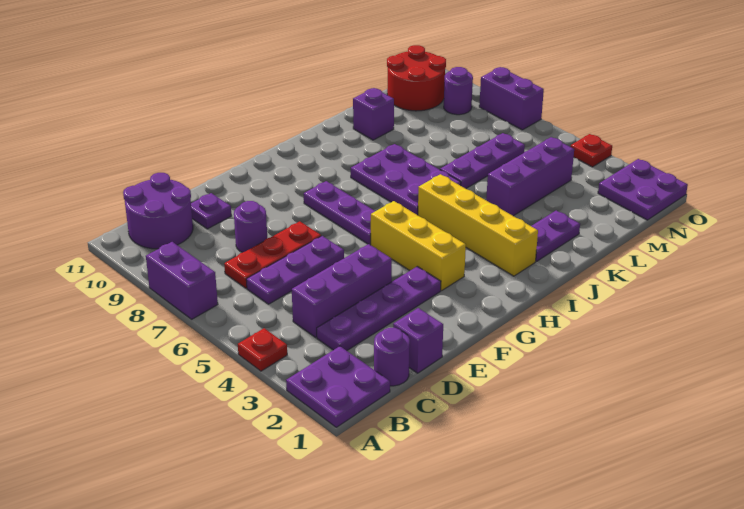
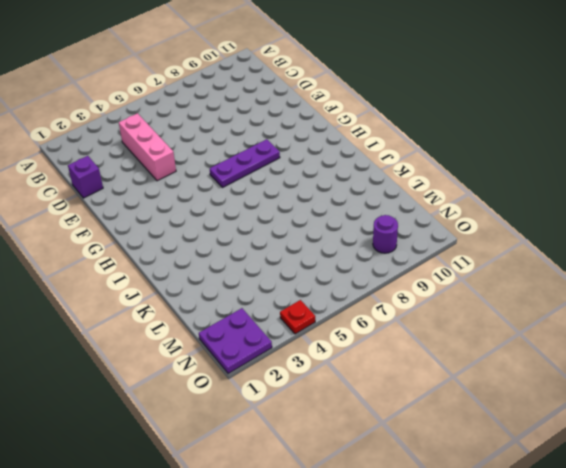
pink 1x3 brick [119,113,176,181] -> purple 1x3 brick [292,244,392,337]
none -> purple 2x2 plate [286,346,390,427]
none -> red 1x1 plate [238,328,287,371]
none -> purple 1x2 brick [146,242,218,319]

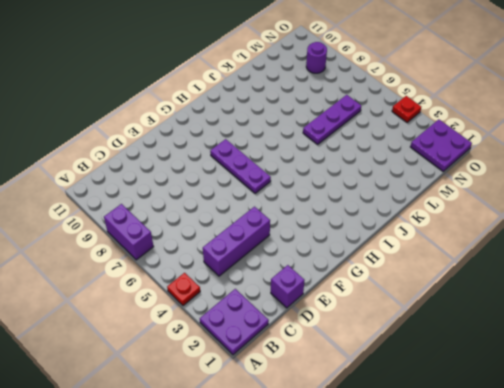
none -> purple 2x2 round brick [123,173,193,249]
none -> purple 1x1 round brick [374,328,410,386]
none -> purple 1x4 plate [317,266,441,351]

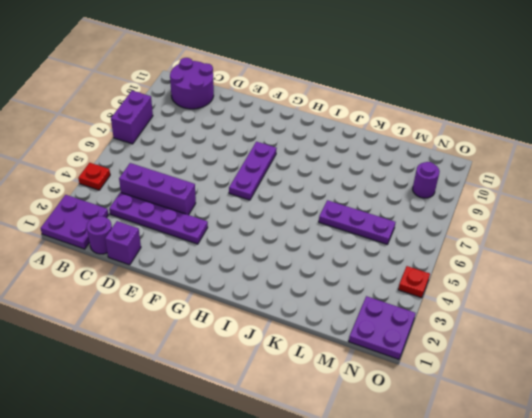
none -> purple 1x3 plate [246,236,344,304]
none -> red 1x3 plate [224,221,321,288]
none -> purple 1x1 round brick [234,201,267,252]

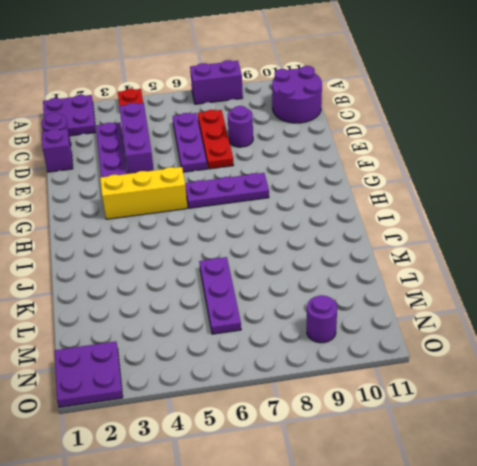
none -> purple 1x1 plate [191,193,232,229]
none -> yellow 1x4 brick [418,174,538,276]
none -> purple 2x3 plate [351,144,461,215]

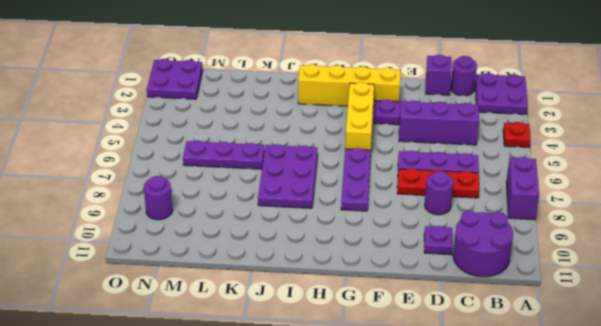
yellow 1x4 brick [298,64,401,107] -> yellow 1x4 brick turned to [418,174,538,276]
none -> purple 1x2 plate [532,210,580,262]
none -> purple 1x3 brick [486,137,574,216]
none -> purple 1x1 brick [353,88,394,140]

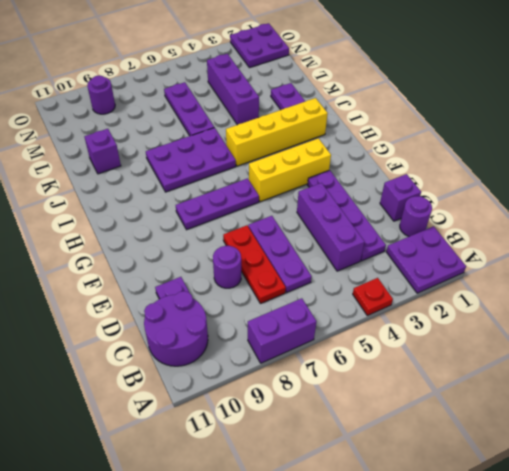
none -> red 2x2 round brick [387,45,446,111]
none -> red 1x1 plate [571,134,612,167]
none -> purple 1x2 brick [479,67,544,130]

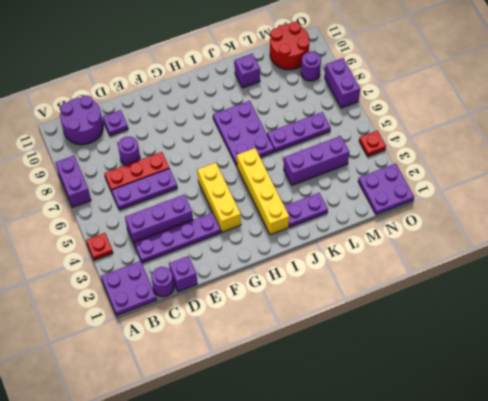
none -> purple 1x3 plate [304,181,375,245]

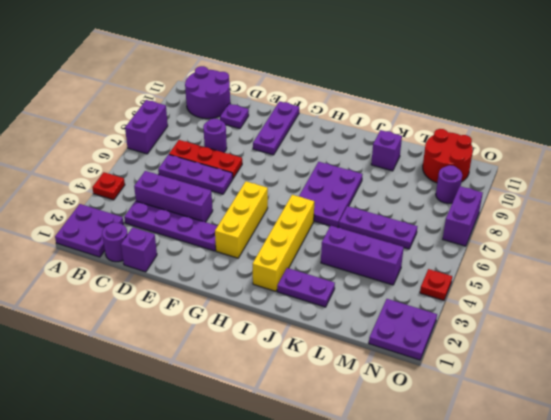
purple 1x3 plate [253,101,299,155] -> purple 1x3 plate moved to [304,181,375,245]

